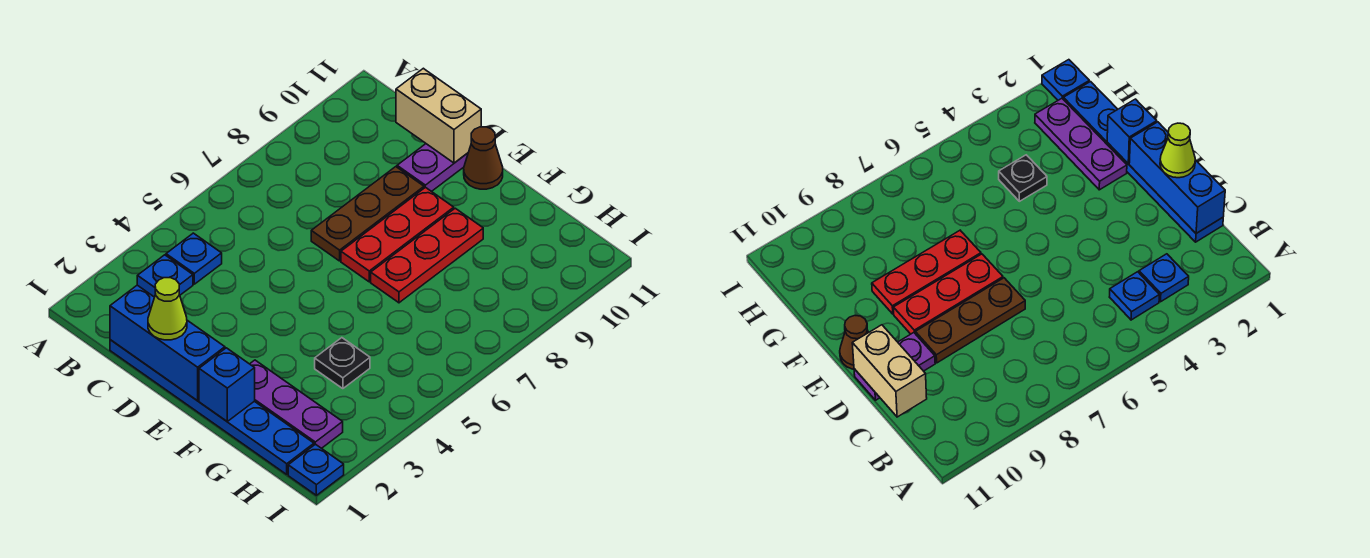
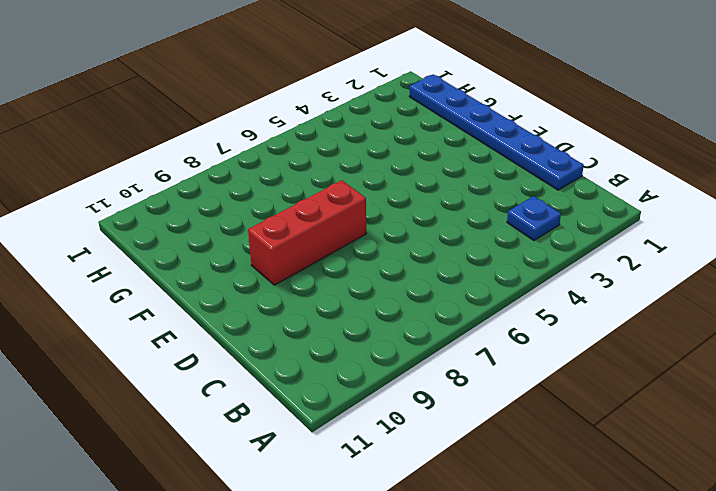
red 1x3 brick [248,180,366,285] -> red 1x3 plate [341,187,454,282]
none -> blue 1x1 plate [166,233,222,284]
none -> brown 1x3 plate [311,167,424,261]
none -> purple 1x2 plate [397,144,468,192]

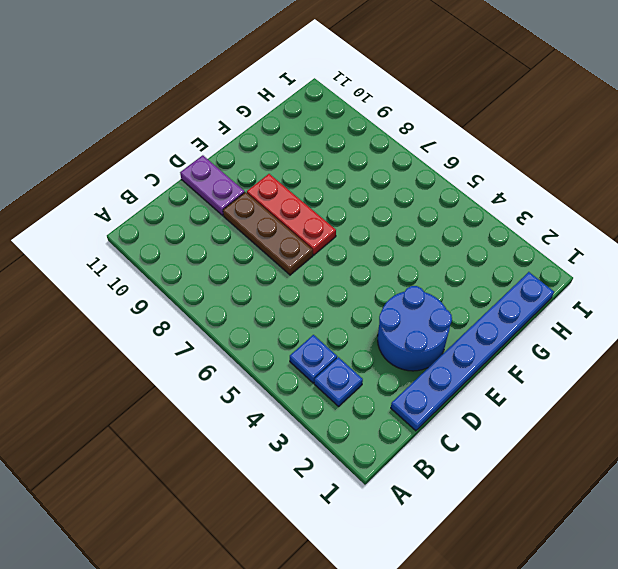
blue 2x2 round brick [378,286,452,371] -> none
none -> brown 1x1 cone [464,127,503,189]
none -> purple 1x3 plate [250,360,343,448]
none -> red 1x3 plate [371,208,483,303]

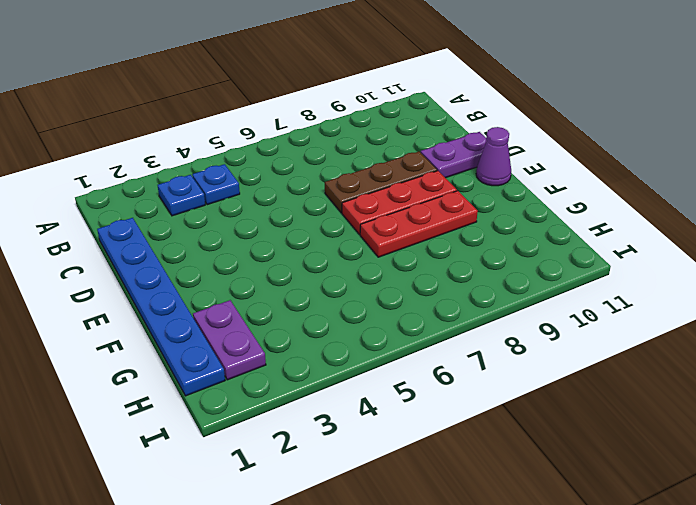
purple 1x1 cone [476,127,511,186] -> brown 1x1 cone [464,127,503,189]
purple 1x2 plate [193,300,266,380] -> purple 1x3 plate [250,360,343,448]
none -> black 1x1 plate [315,338,370,389]
none -> blue 1x1 plate [288,444,344,495]
none -> blue 1x3 brick [110,285,225,401]

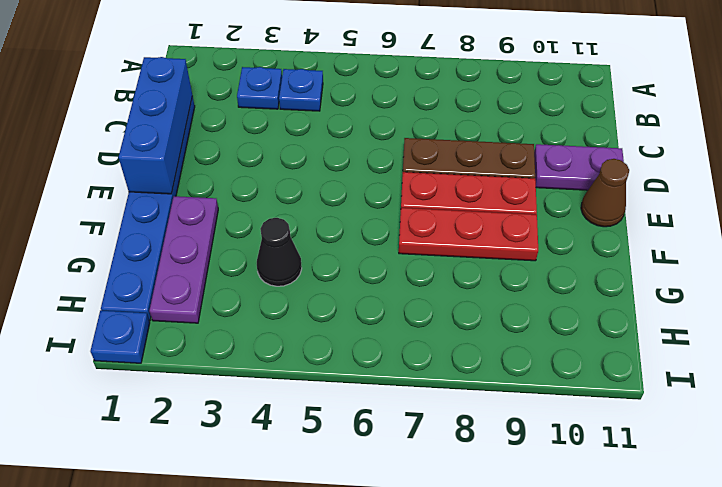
black 1x1 cone [257,218,302,286] -> black 1x1 plate [315,338,370,389]
none -> tan 1x2 brick [396,68,481,163]
none -> blue 1x1 brick [199,348,255,421]
none -> lime 1x1 cone [148,278,187,340]

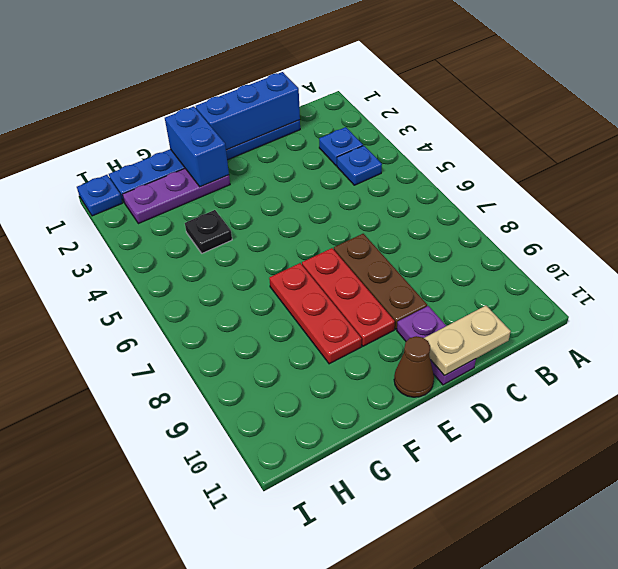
tan 1x2 plate [424,306,511,376] -> tan 1x2 brick [396,68,481,163]
blue 1x2 brick [165,106,229,187] -> blue 1x1 brick [199,348,255,421]
none -> lime 1x1 cone [148,278,187,340]

